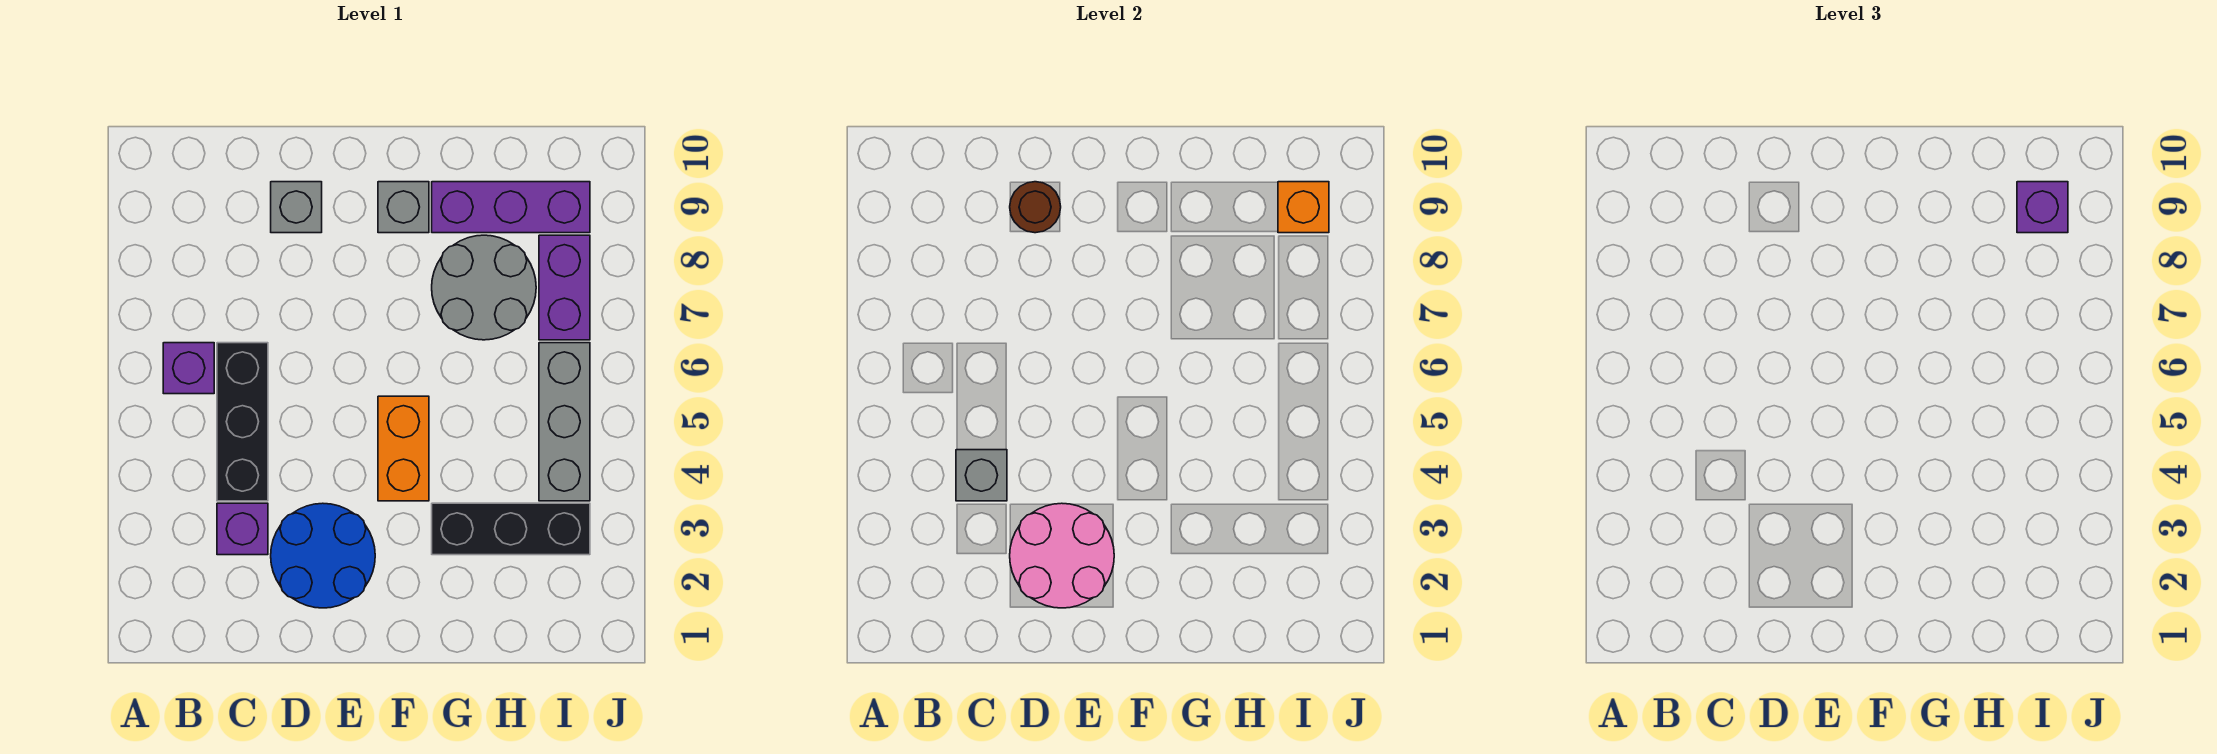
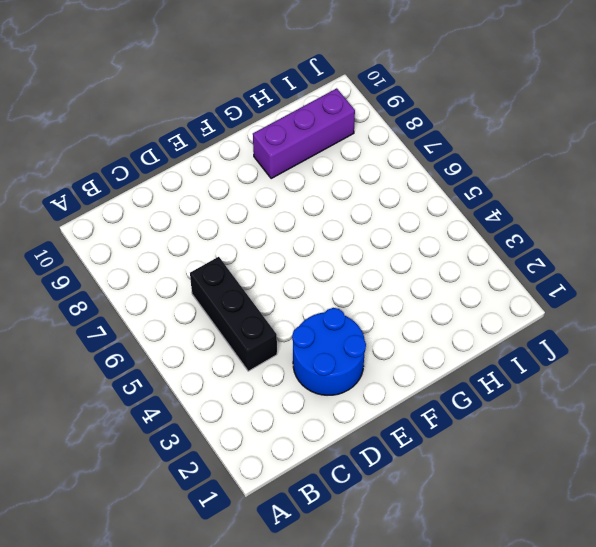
none -> purple 1x1 brick [163,343,214,394]
none -> purple 1x1 brick [217,503,268,555]
none -> grey 1x1 brick [271,182,322,233]

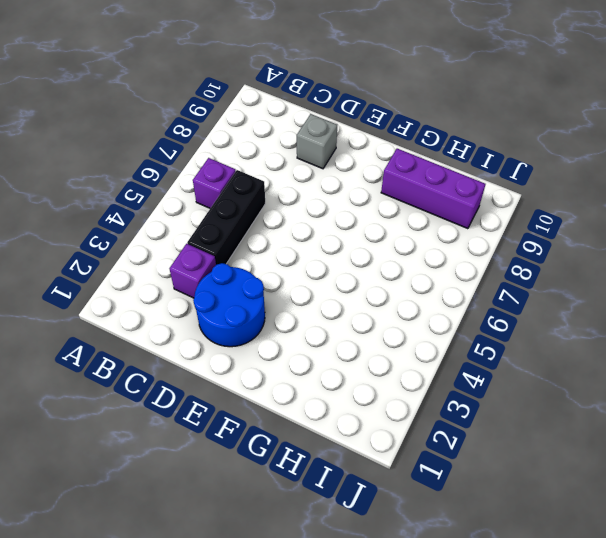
none -> orange 1x2 brick [378,396,429,501]
none -> grey 1x1 brick [378,182,429,233]
none -> black 1x3 brick [432,503,590,555]

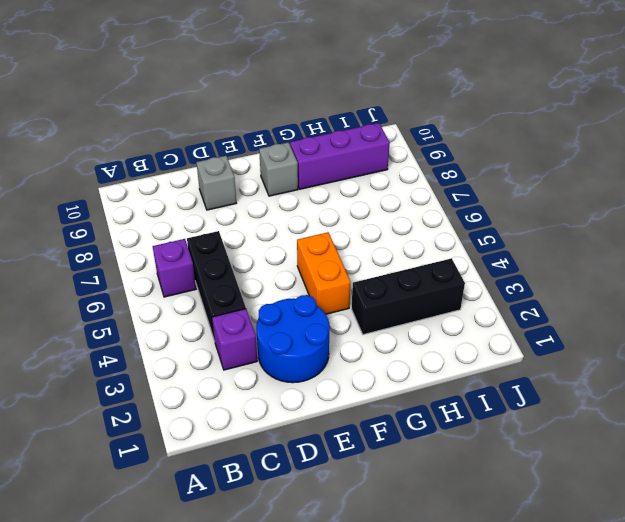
none -> grey 2x2 round brick [432,235,536,340]
none -> grey 1x3 brick [539,343,590,501]
none -> purple 1x2 brick [539,235,590,340]

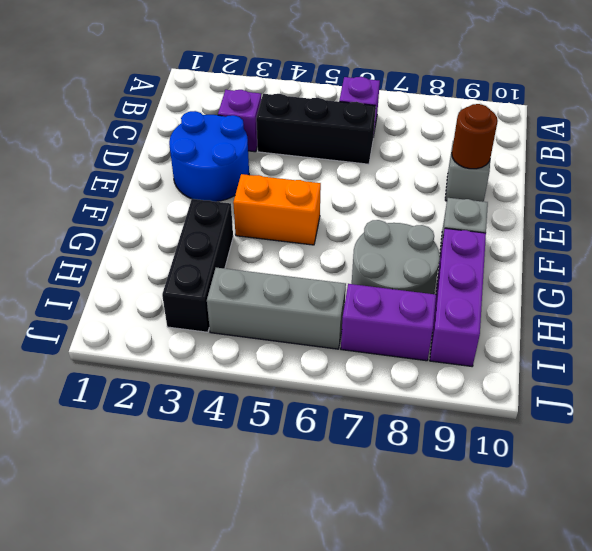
none -> grey 1x1 brick [956,450,1007,501]
none -> pink 2x2 round brick [1010,503,1114,608]
none -> orange 1x1 brick [1278,182,1329,233]

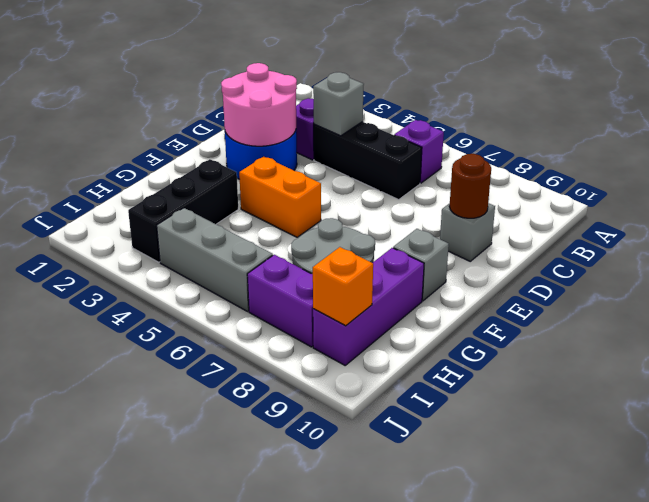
none -> purple 1x1 brick [2017,182,2068,233]

